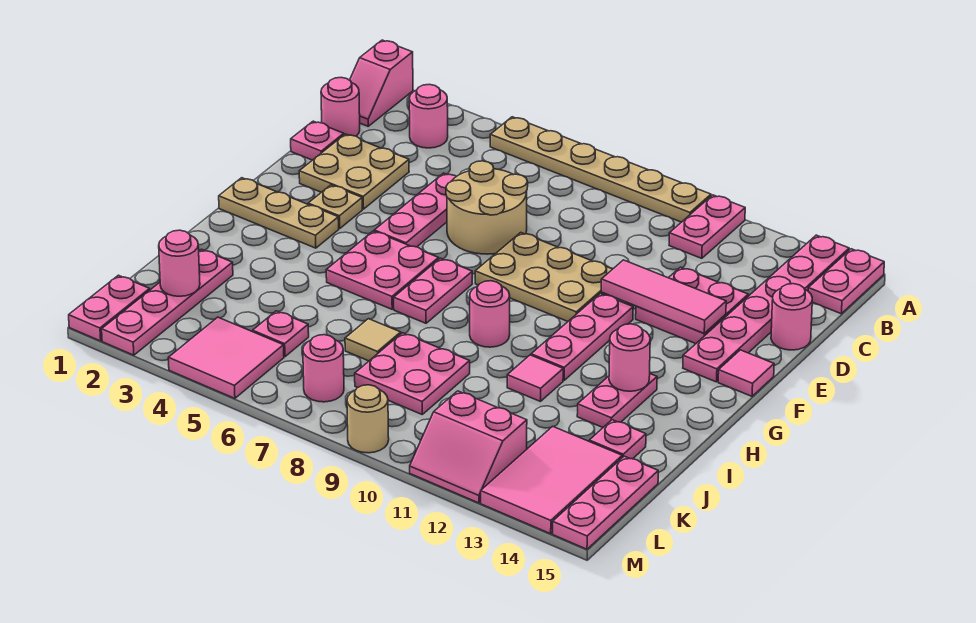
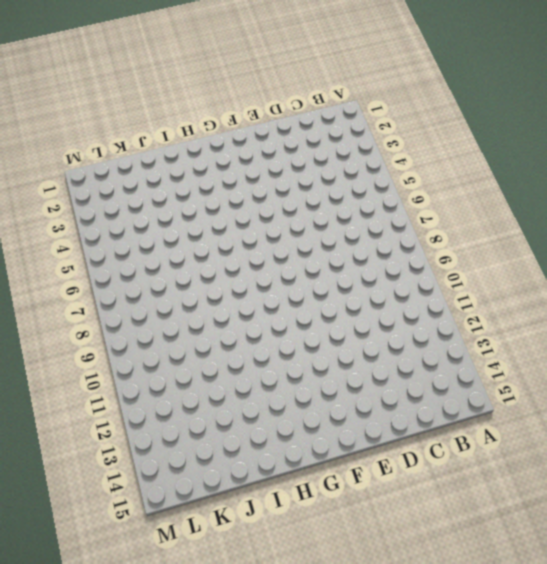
none -> pink 1x2 slope [350,40,413,126]
none -> tan 1x6 plate [490,117,711,222]
none -> pink 1x2 plate [669,195,745,258]
none -> pink 1x6 plate [683,235,849,382]

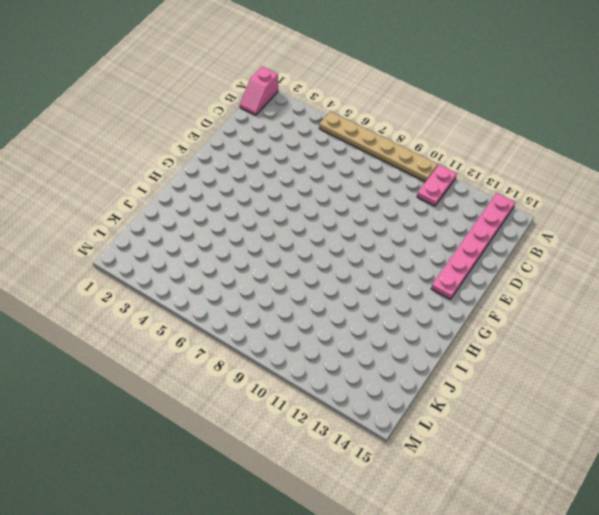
none -> pink 1x2 plate [808,249,884,314]
none -> pink 1x1 round brick [409,84,448,148]
none -> pink 1x1 round brick [321,78,360,136]
none -> pink 1x1 plate [291,121,344,160]

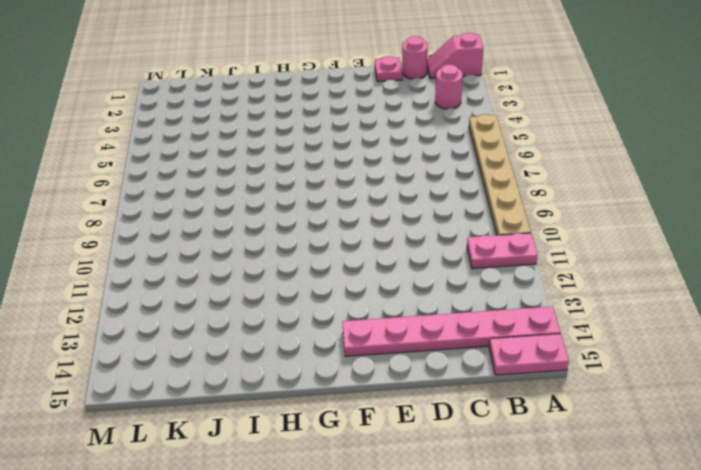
none -> tan 2x2 plate [299,134,409,209]
none -> pink 1x3 plate [374,173,457,247]
none -> tan 2x2 round brick [446,161,528,254]
none -> pink 2x2 plate [636,267,748,344]

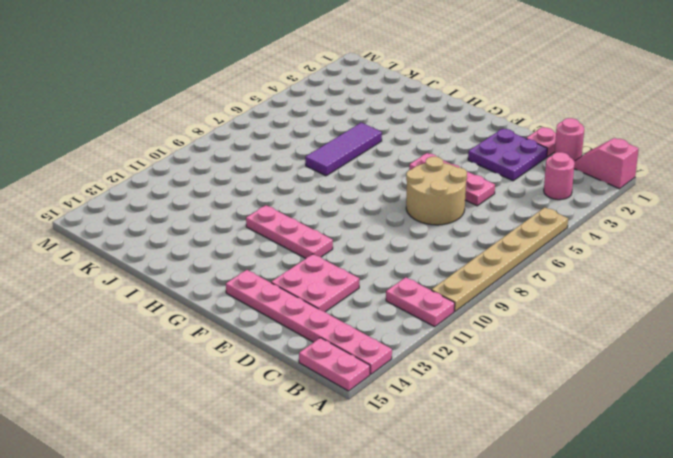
purple 2x2 plate [468,129,548,181] -> tan 2x2 plate [299,134,409,209]
purple 1x3 tile [305,123,382,176] -> none
none -> pink 1x1 round brick [771,284,812,350]
none -> tan 2x3 plate [475,233,612,321]
none -> tan 1x1 plate [308,185,362,229]
none -> pink 1x1 tile [718,350,774,396]

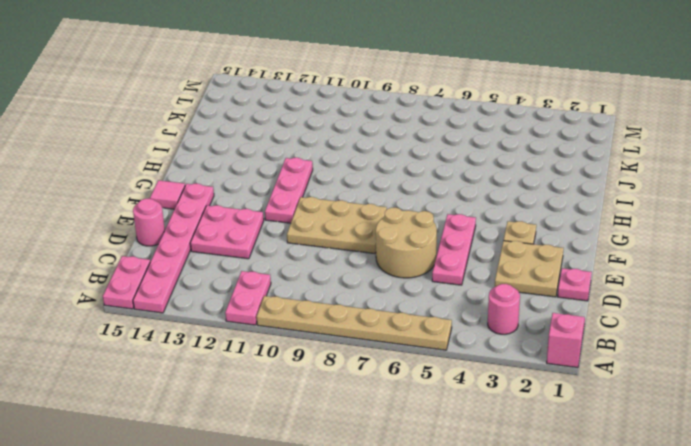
none -> pink 1x1 round brick [321,78,360,136]
none -> tan 1x3 plate [219,178,339,248]
none -> pink 2x2 plate [326,231,439,309]
none -> pink 1x2 plate [394,258,472,323]

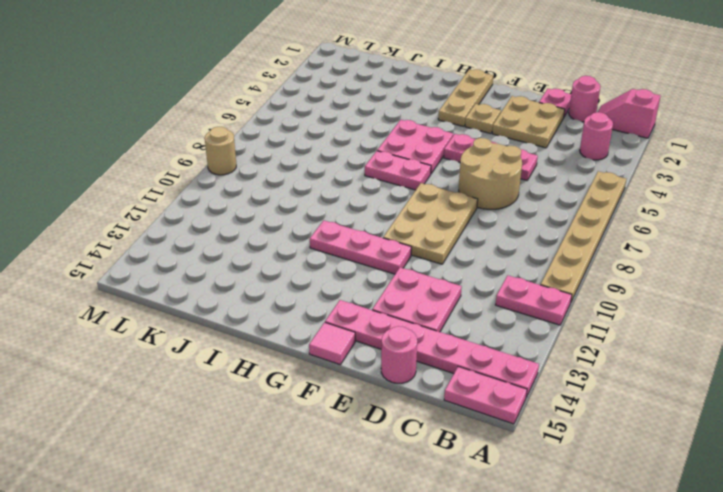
none -> pink 1x1 round brick [470,281,510,347]
none -> pink 1x2 plate [577,374,657,427]
none -> pink 1x1 tile [507,355,563,402]
none -> pink 1x4 plate [102,249,233,355]

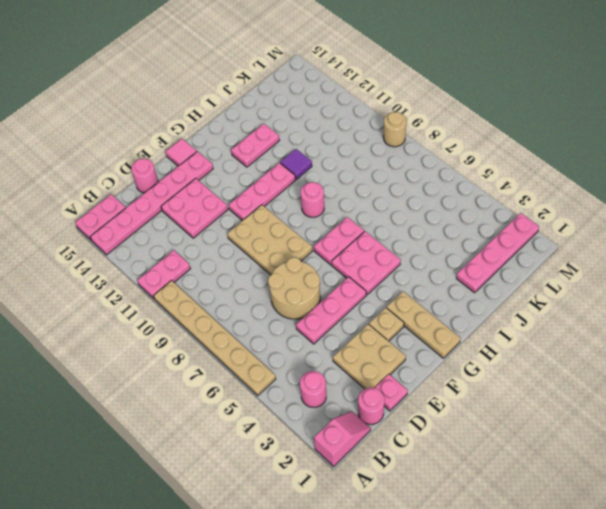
purple 1x1 tile [280,149,312,179] -> pink 1x1 tile [507,355,563,402]
none -> tan 1x1 tile [345,319,401,361]
none -> pink 2x2 plate [355,333,470,414]
none -> pink 1x1 plate [589,420,646,459]
none -> pink 1x1 plate [253,311,309,357]

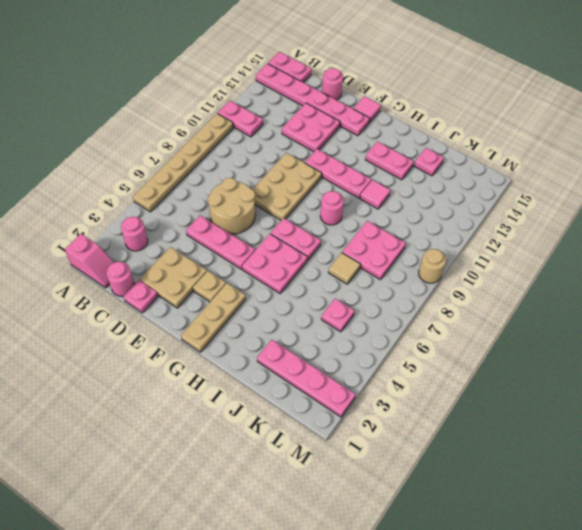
none -> pink 2x3 tile [481,426,622,534]
none -> pink 1x3 plate [553,456,658,549]
none -> pink 1x2 plate [69,275,150,341]
none -> pink 2x2 tile [168,317,284,398]

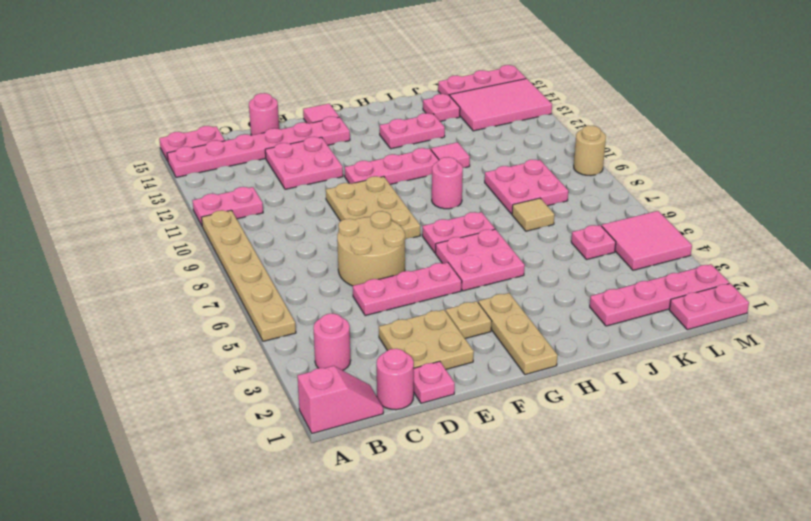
none -> pink 1x1 round brick [303,335,344,402]
none -> pink 2x2 slope [410,391,527,503]
none -> pink 1x3 tile [601,260,726,333]
none -> pink 1x1 round brick [609,324,650,391]

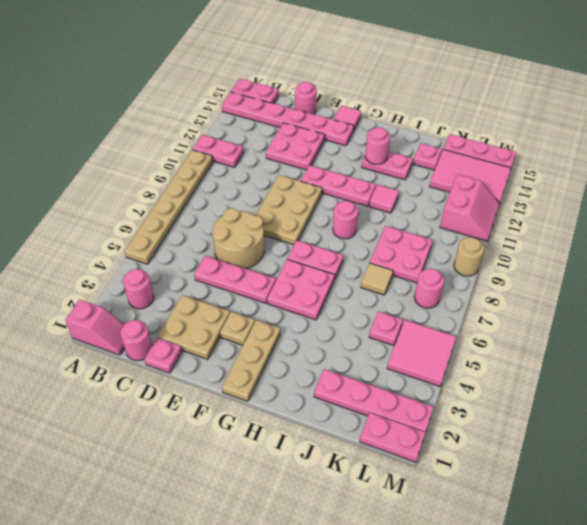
none -> pink 1x3 tile [601,260,726,333]
none -> pink 1x1 round brick [159,230,200,296]

